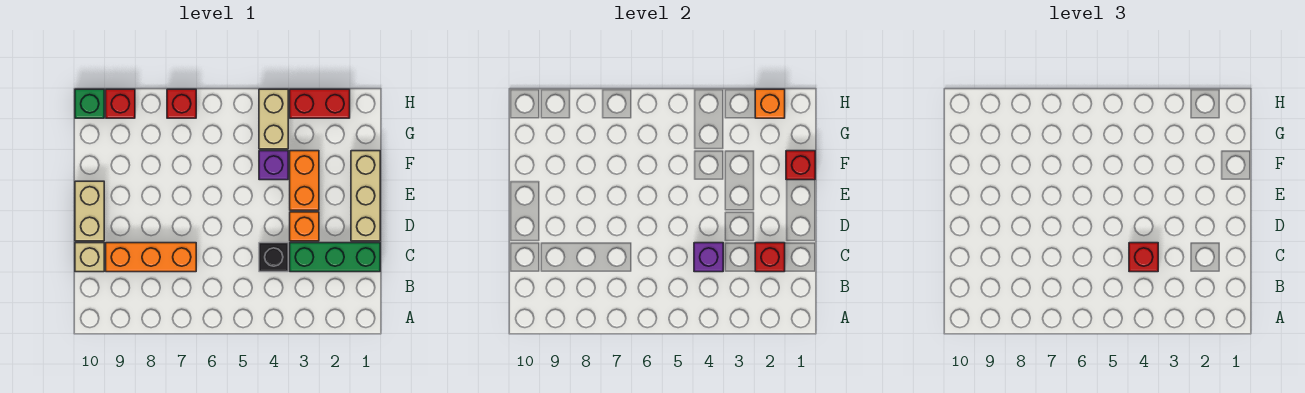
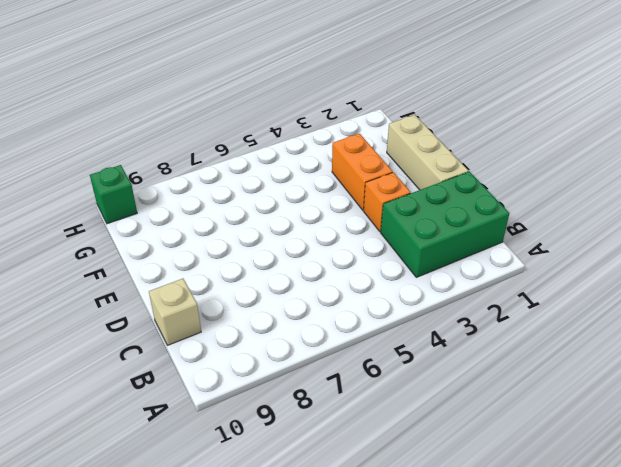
green 2x3 brick [381,172,509,277] -> green 1x3 brick [290,243,380,272]
none -> black 1x1 brick [259,243,288,272]
none -> orange 1x3 brick [106,243,196,272]
none -> tan 1x2 brick [75,181,104,241]

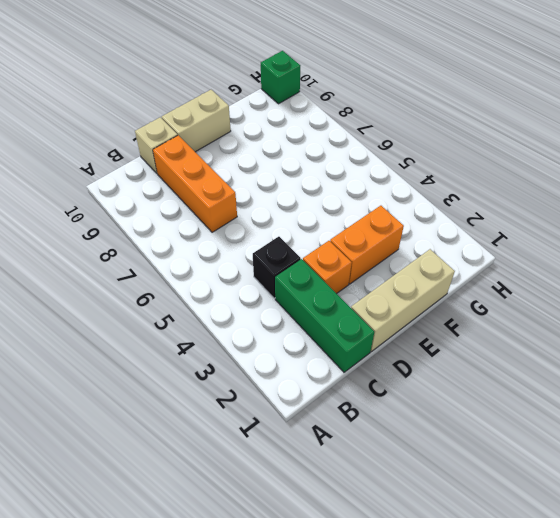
none -> purple 1x1 brick [259,151,288,180]
none -> tan 1x2 brick [259,89,288,149]
none -> red 1x2 brick [290,89,350,118]

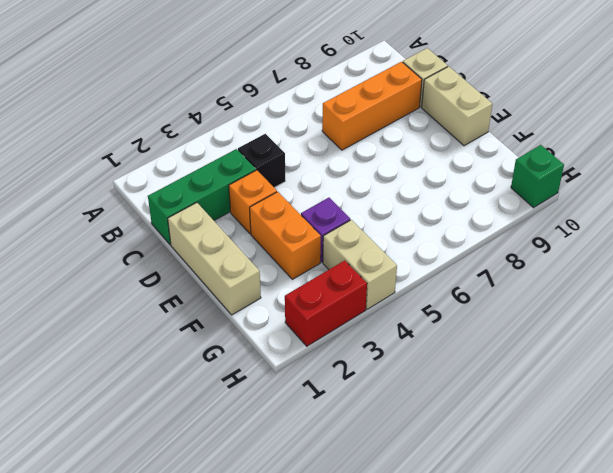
none -> red 1x1 brick [167,89,196,118]
none -> red 1x1 brick [106,89,135,118]
none -> red 1x1 brick [755,243,785,272]

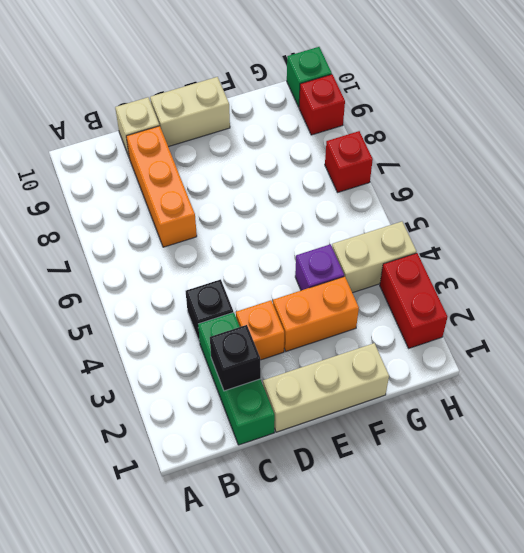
black 1x1 brick [210,325,261,391] -> red 1x1 brick [755,243,785,272]
none -> purple 1x1 brick [694,243,723,272]
none -> red 1x1 brick [786,151,815,180]
none -> orange 1x1 brick [755,89,785,118]

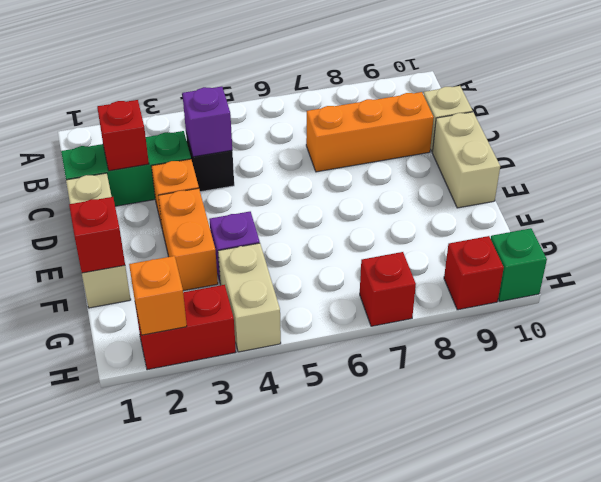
none -> red 1x1 brick [1129,243,1158,272]

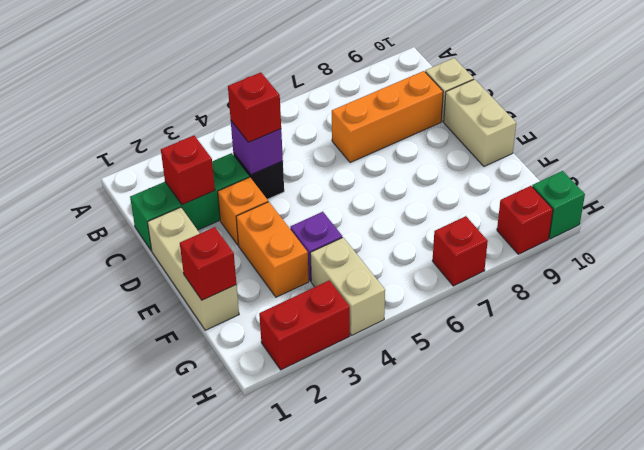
none -> orange 1x1 brick [755,89,785,118]

